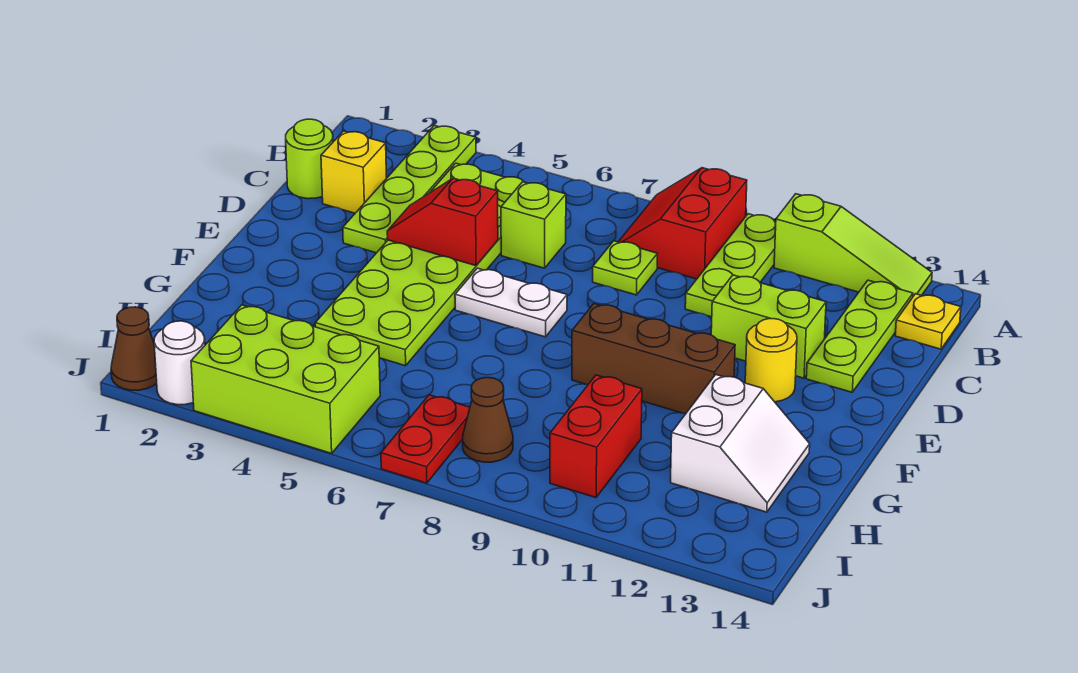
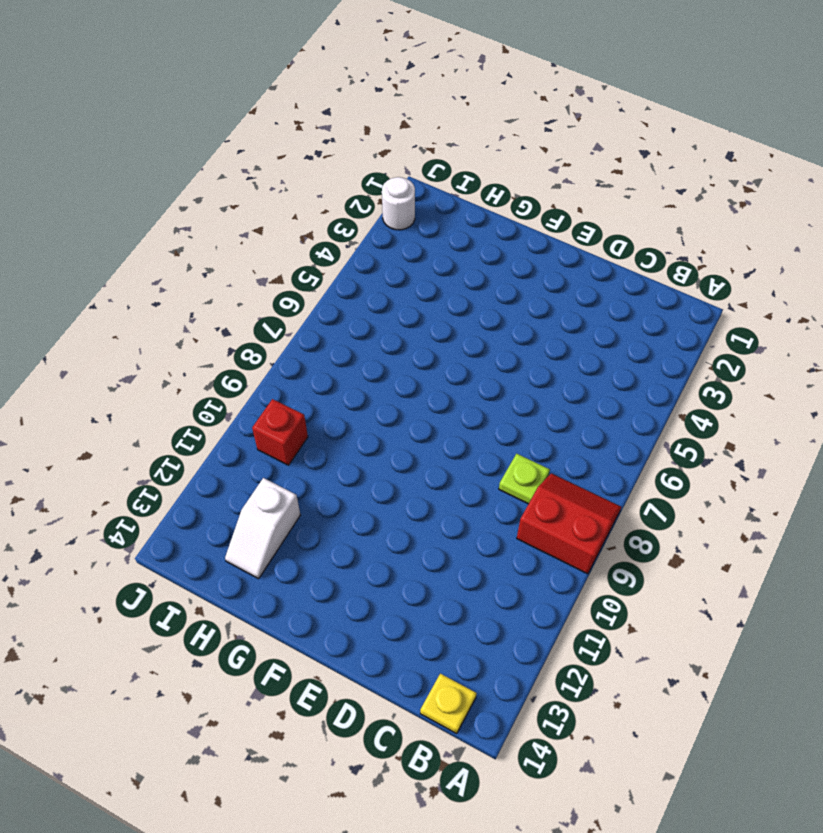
white 1x2 slope [225,478,300,579] -> white 2x2 slope [671,375,810,512]
red 1x1 brick [252,399,308,465] -> red 1x2 brick [550,375,642,498]
none -> lime 1x4 plate [343,126,476,253]
none -> lime 1x3 plate [685,214,776,317]
none -> lime 1x3 slope [774,194,932,296]

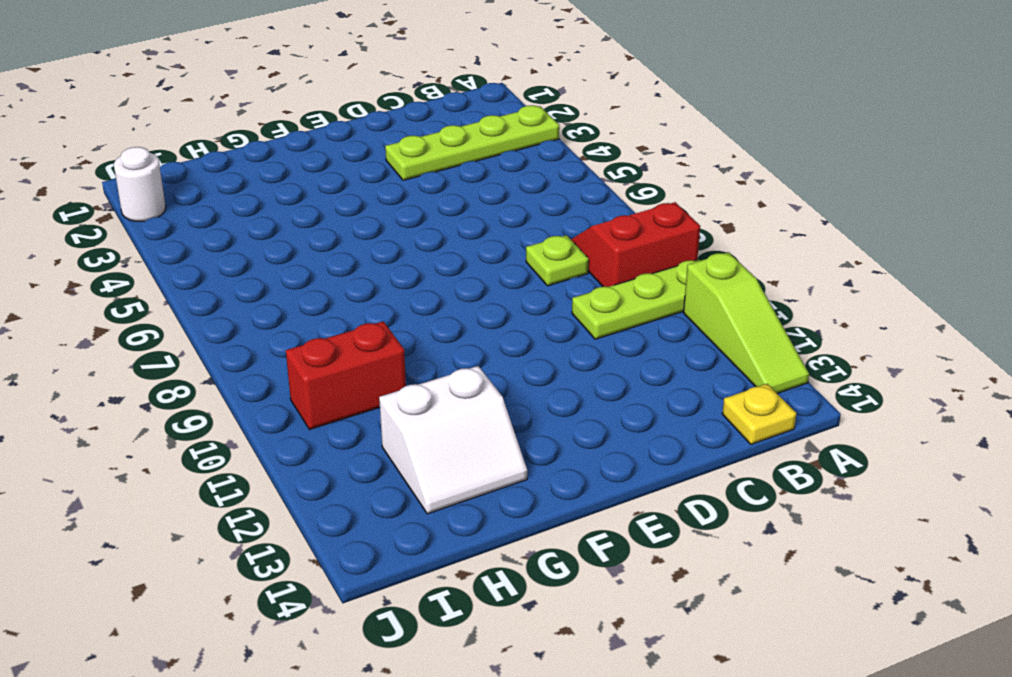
none -> lime 2x6 plate [315,163,524,366]
none -> lime 1x3 plate [806,280,913,392]
none -> lime 1x1 round brick [286,119,333,199]

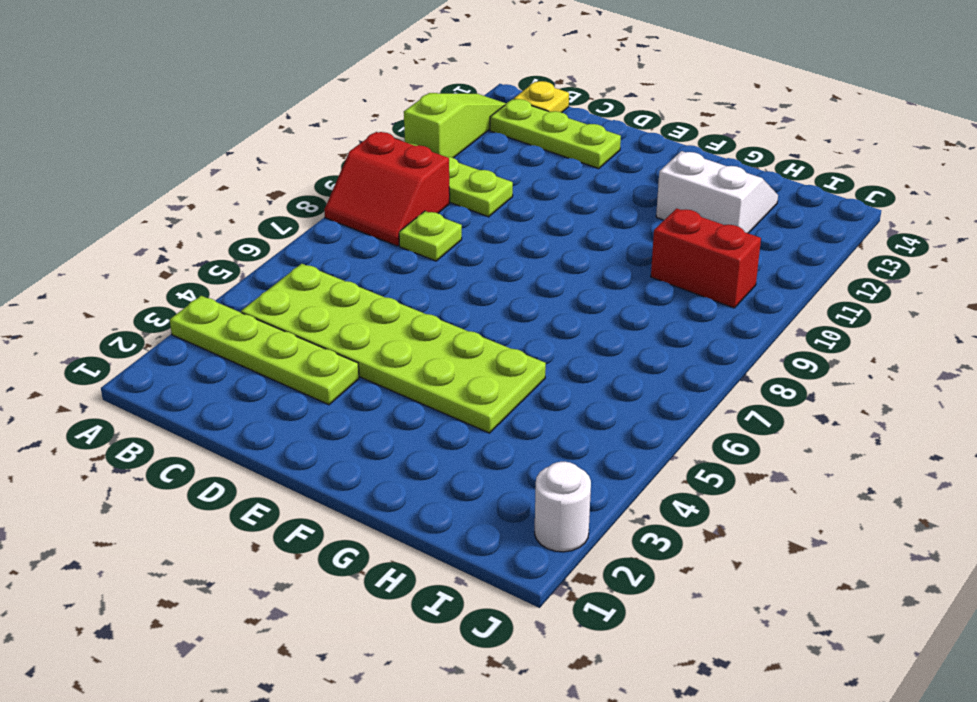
none -> lime 1x1 round brick [286,119,333,199]
none -> yellow 1x1 brick [321,131,387,213]
none -> lime 1x1 brick [501,182,566,268]

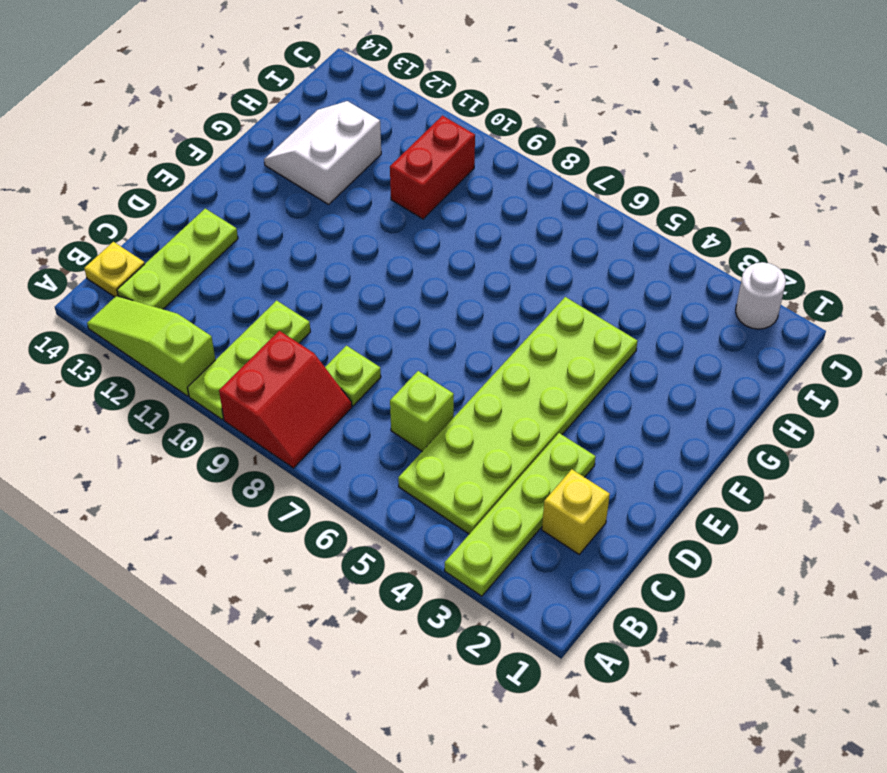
none -> lime 1x1 round brick [286,119,333,199]
none -> lime 1x2 brick [711,275,826,378]
none -> white 1x2 plate [455,268,567,337]

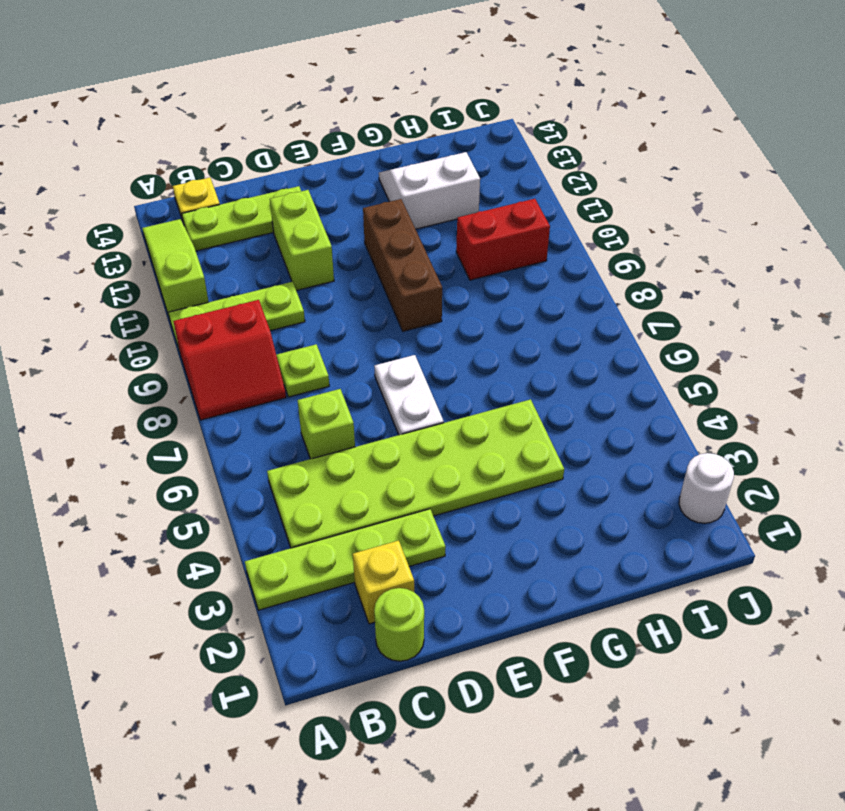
none -> yellow 1x1 round brick [745,319,797,402]
none -> lime 2x3 brick [191,305,380,453]
none -> red 1x2 plate [381,395,470,483]

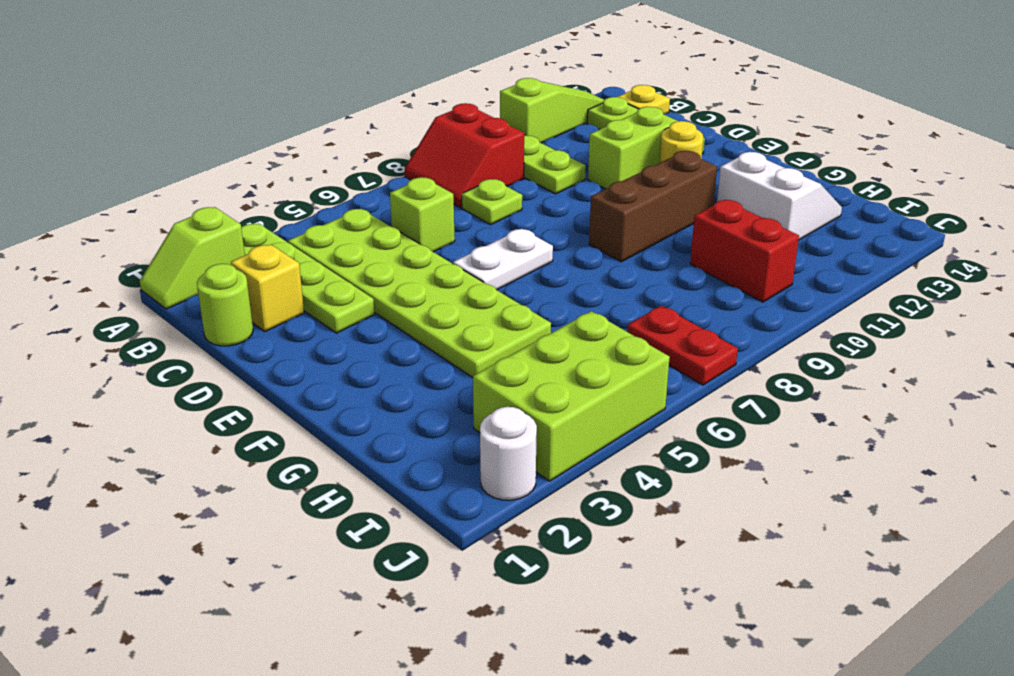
lime 1x2 slope [140,207,245,309] -> none
none -> brown 1x1 cone [463,378,513,462]
none -> brown 1x1 cone [111,307,157,390]
none -> red 1x2 slope [387,178,498,266]

